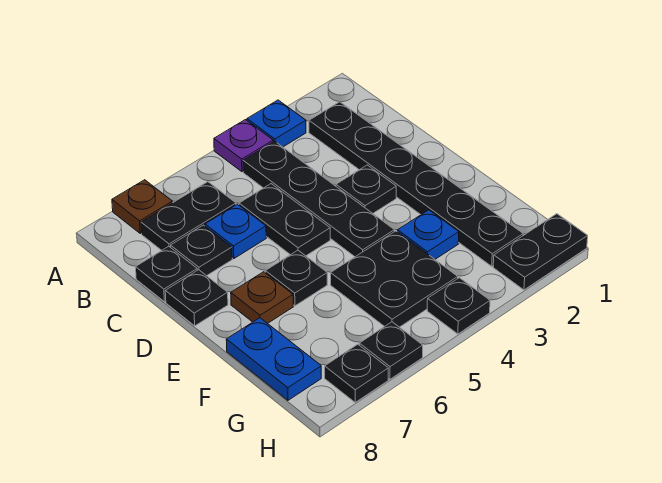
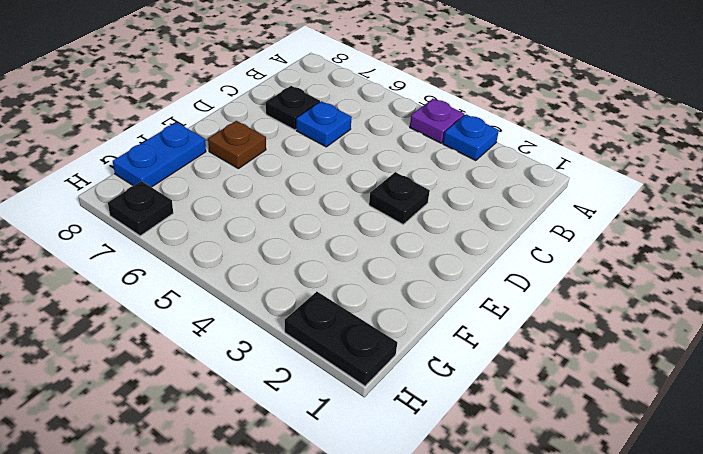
none -> brown 1x1 plate [112,180,172,233]
none -> black 1x6 plate [309,102,523,266]
none -> black 1x4 plate [243,141,394,257]

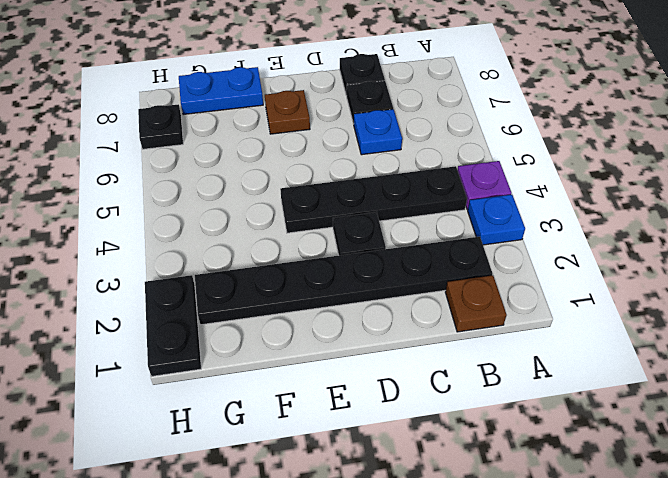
brown 1x1 plate [445,275,507,332] -> brown 1x1 plate moved to [112,180,172,233]
none -> black 1x2 plate [141,182,236,250]
none -> black 1x2 plate [239,184,330,256]
none -> black 1x1 plate [165,270,228,326]

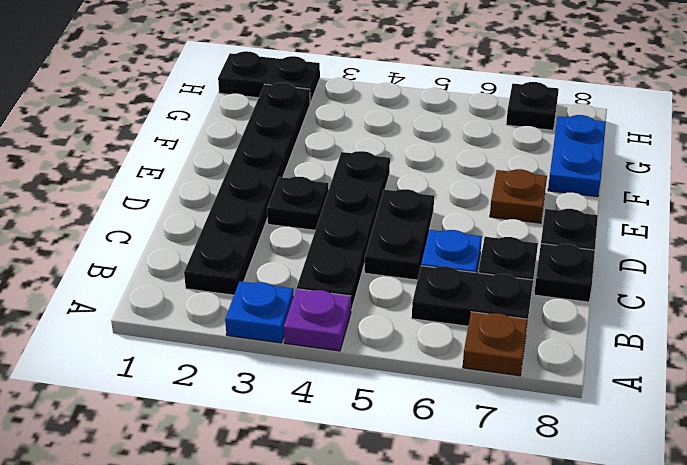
none -> black 1x1 plate [265,250,327,306]
none -> blue 1x1 plate [398,210,459,259]
none -> black 2x2 plate [331,231,458,327]

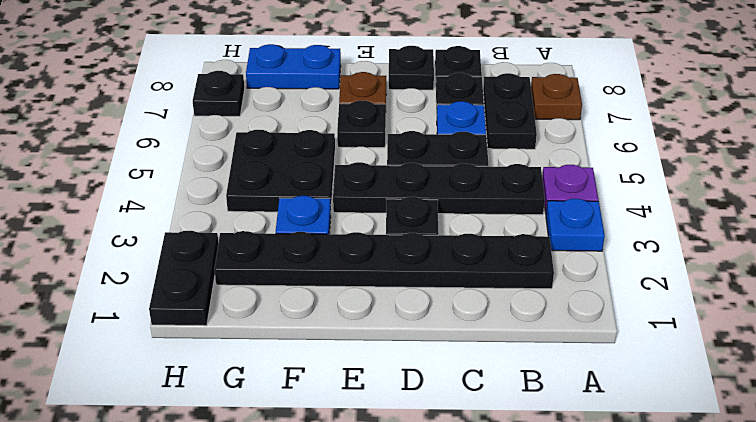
none -> black 1x1 plate [427,278,490,334]
none -> black 1x1 plate [359,322,423,379]

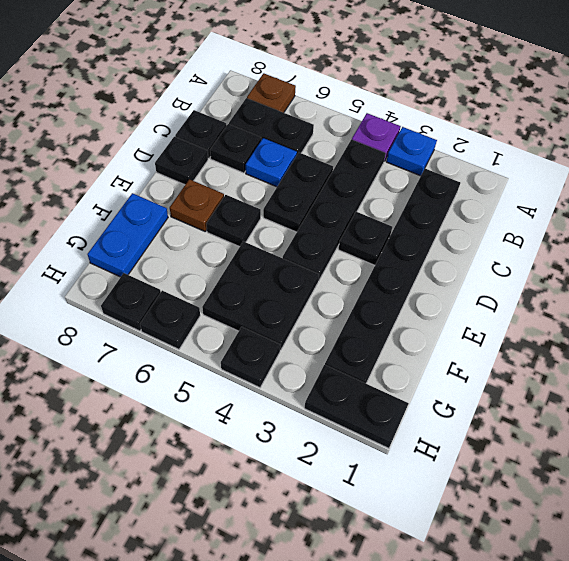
none -> blue 1x1 plate [398,210,459,259]

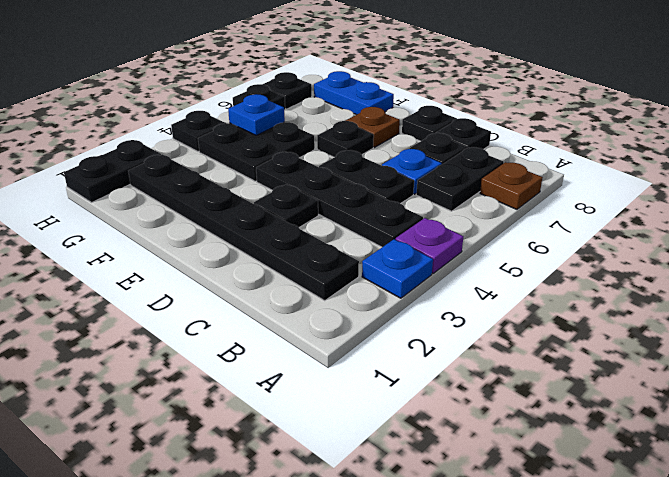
blue 1x1 plate [228,94,285,135] -> blue 1x1 plate moved to [398,210,459,259]

